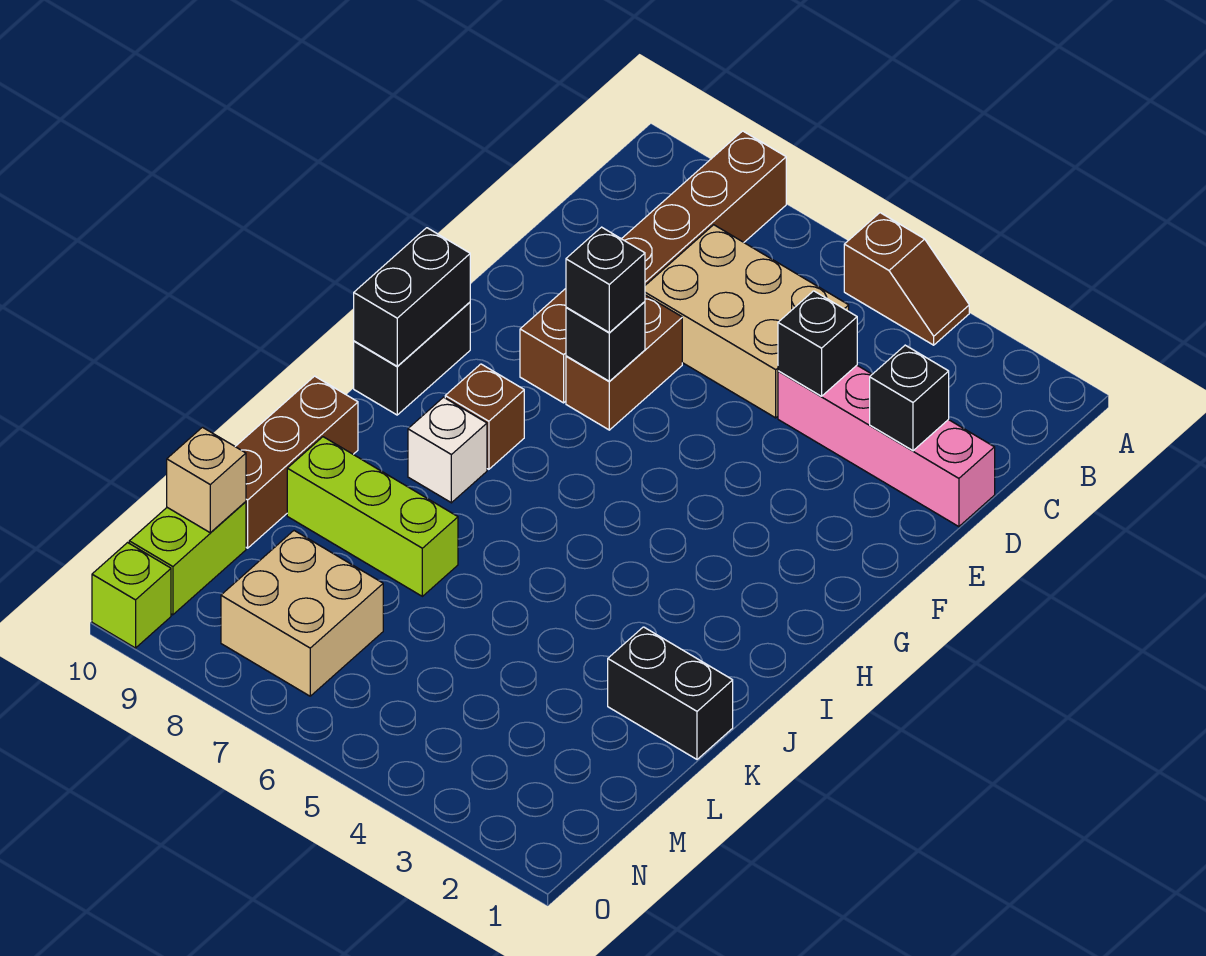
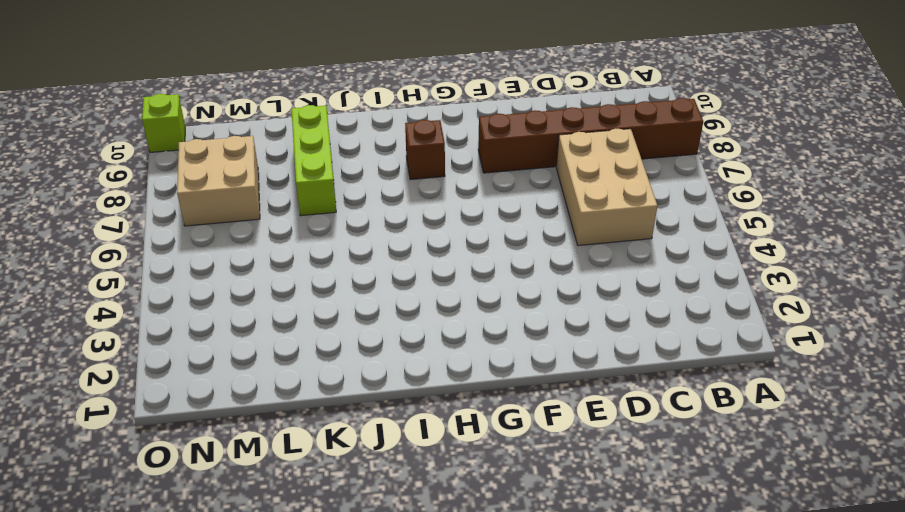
none -> brown 1x2 slope [844,213,969,345]
none -> pink 1x4 brick [778,365,995,527]
none -> brown 1x2 brick [566,295,682,430]

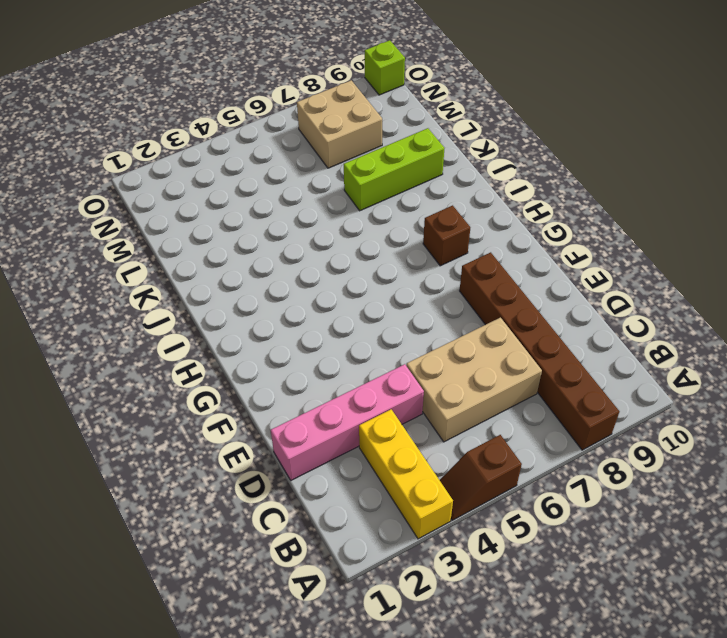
yellow 1x3 brick [359,409,453,539] -> none
none -> brown 1x2 brick [566,295,682,430]
none -> black 1x2 brick [354,302,470,415]
none -> white 1x1 brick [408,397,487,503]

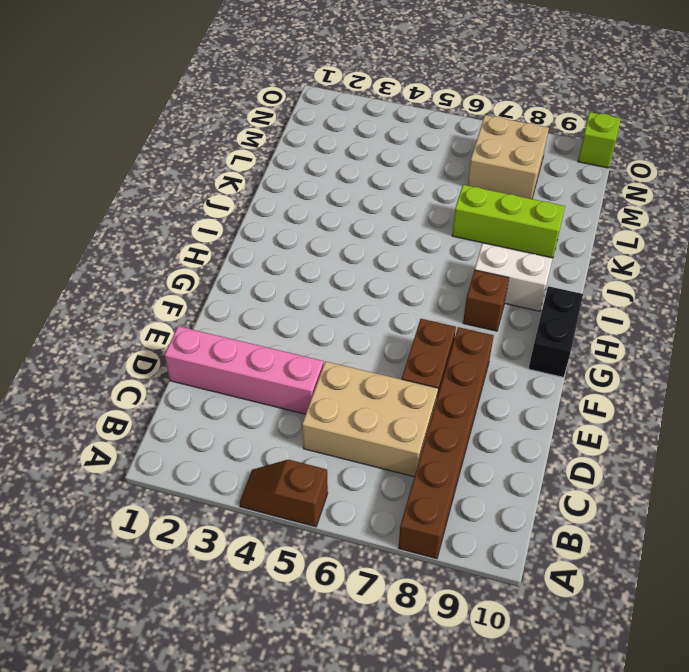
white 1x2 brick [475,243,553,311] -> white 1x1 brick [408,397,487,503]
none -> brown 1x3 brick [235,376,358,548]
none -> black 1x2 brick [608,627,733,759]
none -> lime 1x2 brick [129,502,246,615]

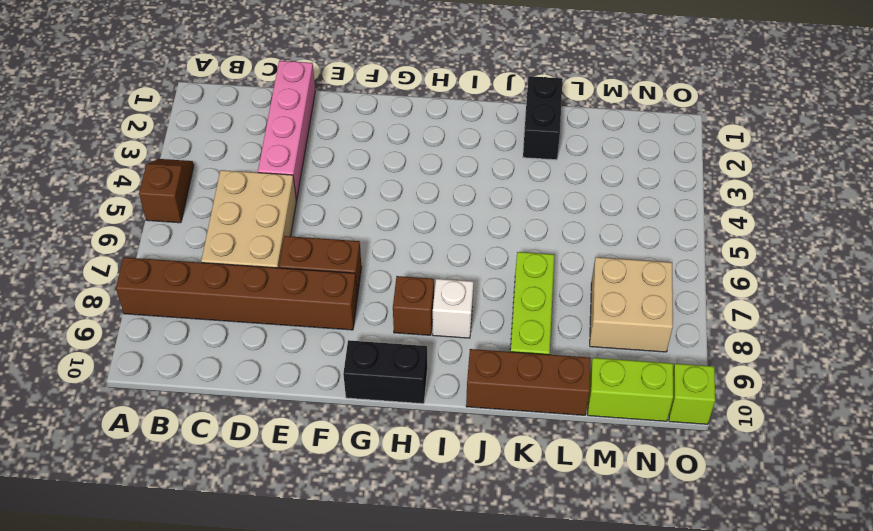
none -> black 1x1 brick [870,345,949,451]
none -> black 1x1 brick [778,291,857,396]
none -> black 1x1 brick [566,302,645,381]

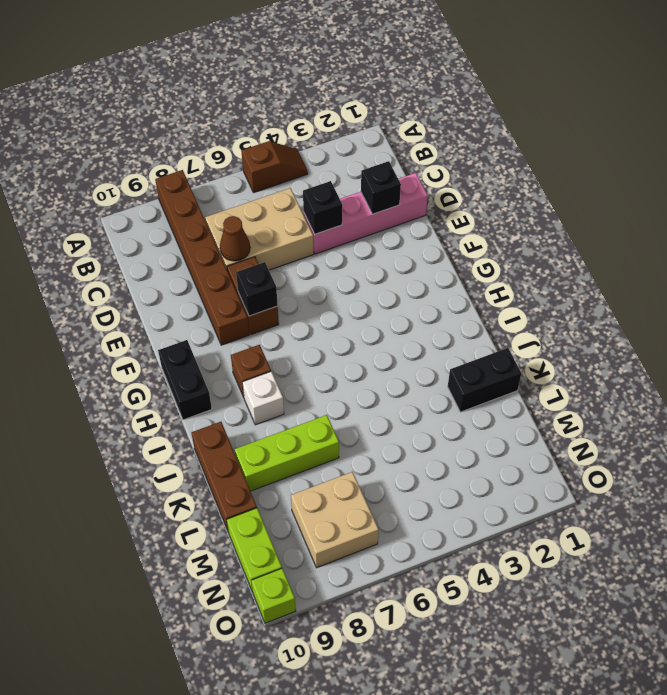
brown 1x1 cone [220,216,250,261] -> none
none -> black 1x2 brick [354,228,470,366]
none -> tan 1x1 brick [167,427,246,533]
none -> black 1x1 brick [566,227,645,332]

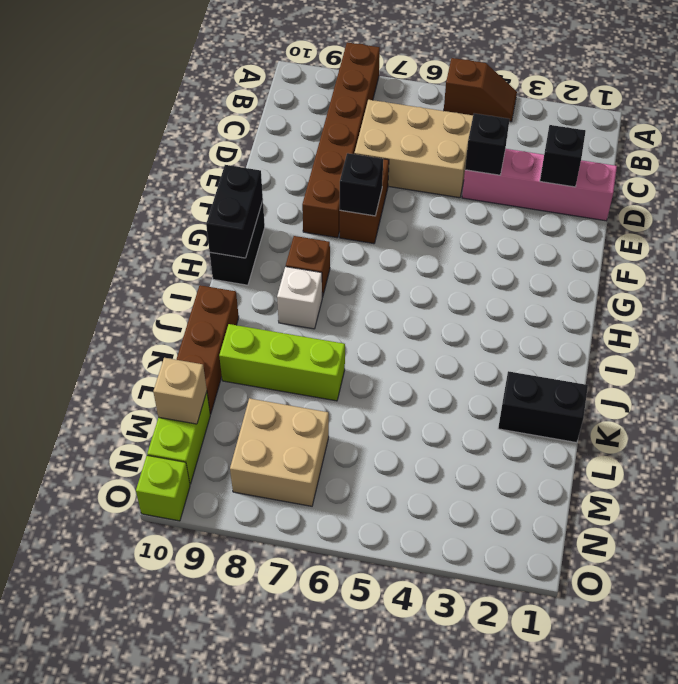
none -> black 1x1 brick [566,227,645,332]

